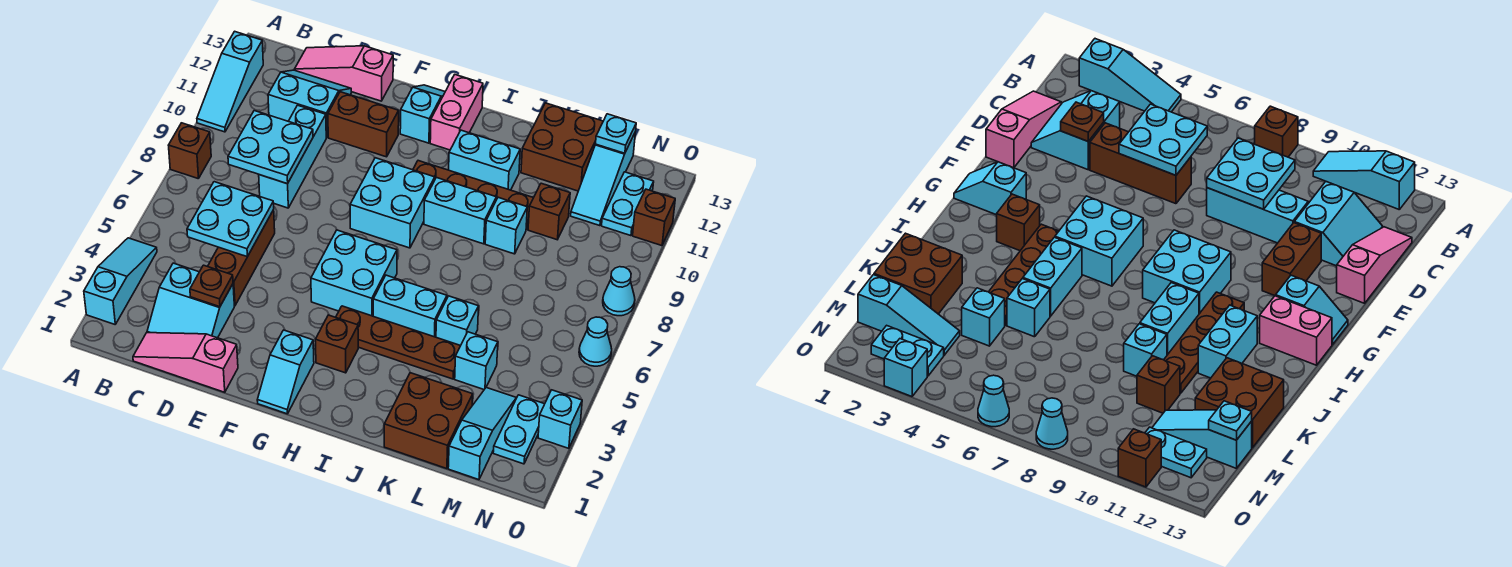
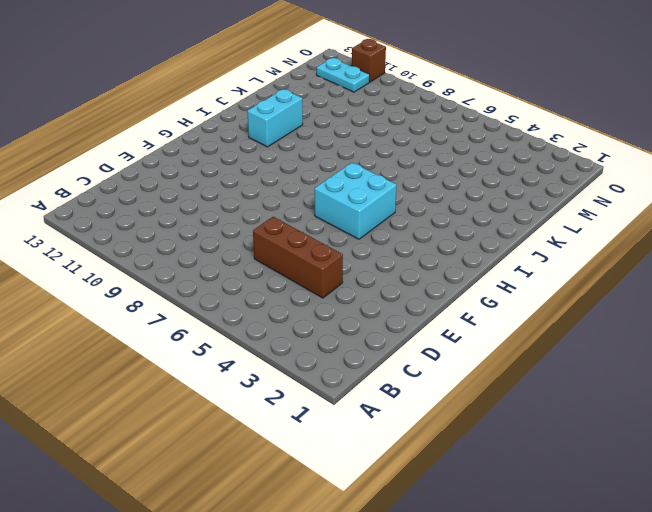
none -> cyan 1x3 slope [84,238,157,324]
none -> brown 1x1 brick [168,123,211,179]
none -> cyan 1x3 slope [197,31,263,132]
none -> pink 1x3 slope [133,333,238,392]

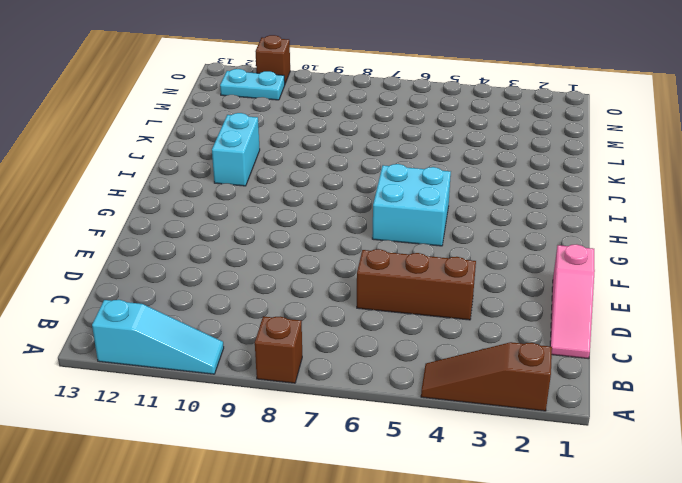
brown 1x3 slope [421,342,552,411] -> cyan 1x3 slope [84,238,157,324]
none -> cyan 2x2 slope [147,263,234,338]
none -> cyan 2x2 slope [268,70,351,138]
none -> pink 1x3 slope [294,46,393,101]
none -> cyan 1x3 brick [259,105,326,208]

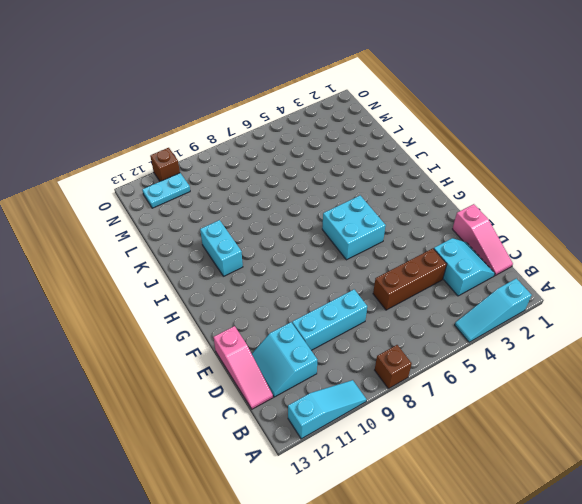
none -> brown 1x2 brick [328,92,399,157]
none -> cyan 1x2 slope [257,330,314,414]
none -> cyan 2x2 brick [350,158,435,248]
none -> cyan 1x2 slope [400,85,445,143]

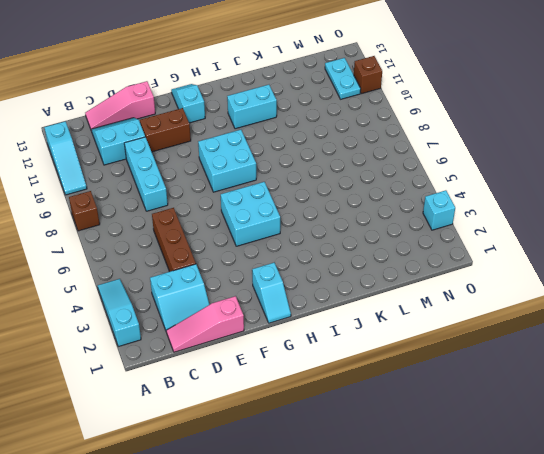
none -> brown 1x1 brick [315,315,358,373]
none -> brown 1x4 plate [336,306,460,379]
none -> brown 1x4 plate [413,161,533,230]
none -> pink 1x2 brick [430,75,483,150]

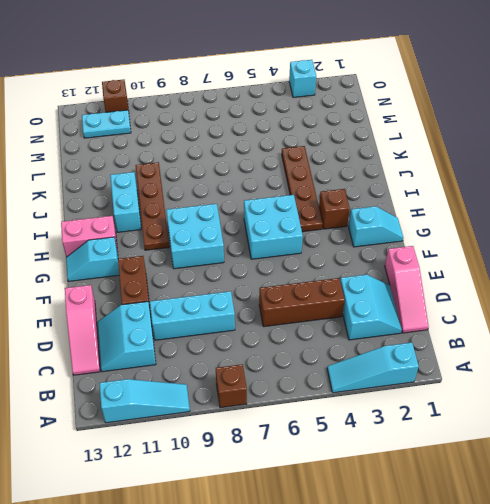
none -> cyan 1x2 brick [373,275,447,337]
none -> cyan 1x2 brick [424,177,496,244]
none -> brown 2x2 brick [384,373,473,469]
none -> cyan 1x1 brick [436,296,479,346]

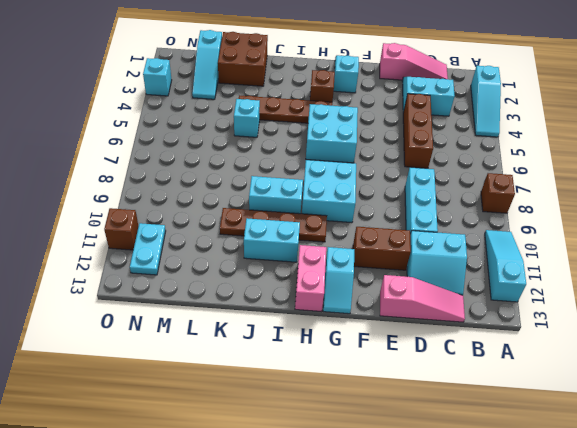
none -> cyan 1x2 brick [373,275,447,337]
none -> cyan 1x1 brick [485,197,527,254]
none -> brown 2x2 brick [521,103,603,191]
none -> cyan 1x1 brick [455,332,498,389]

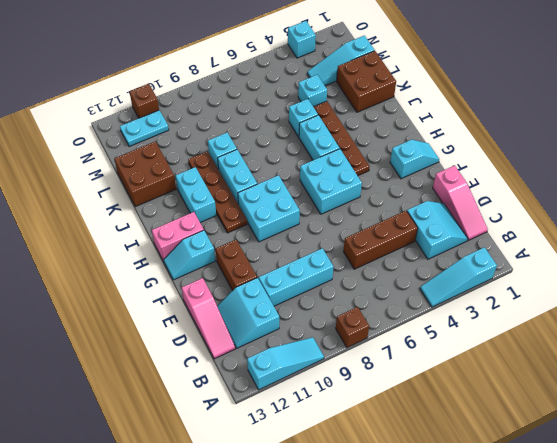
none -> brown 1x1 brick [315,315,358,373]
none -> brown 1x1 brick [528,183,570,240]
none -> cyan 1x3 slope [571,133,635,226]
none -> cyan 1x2 plate [493,395,544,464]

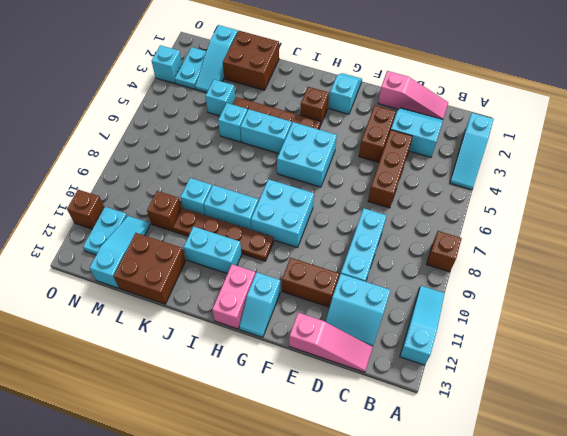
brown 1x2 brick [359,106,396,162] -> none
none -> cyan 1x1 cone [579,317,612,366]
none -> cyan 1x1 cone [603,267,635,316]
none -> cyan 2x2 plate [187,182,274,257]
none -> cyan 2x2 plate [228,111,313,184]

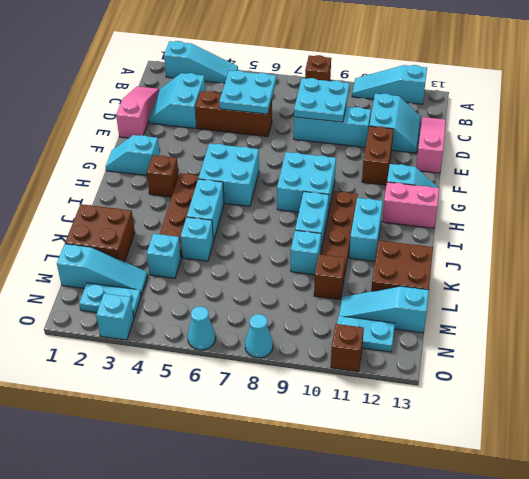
none -> brown 1x1 plate [190,265,233,307]
none -> cyan 1x1 plate [596,114,636,153]

